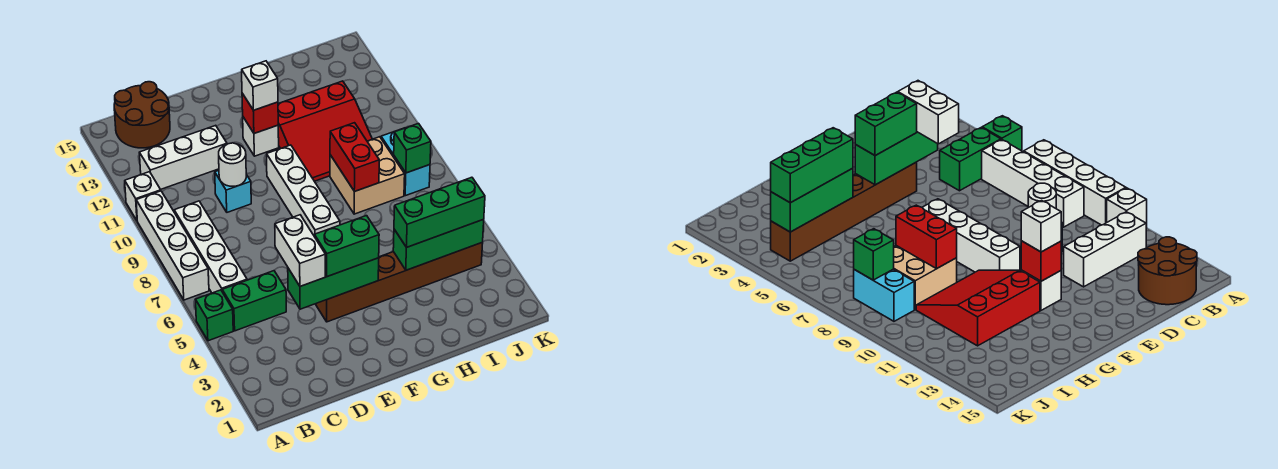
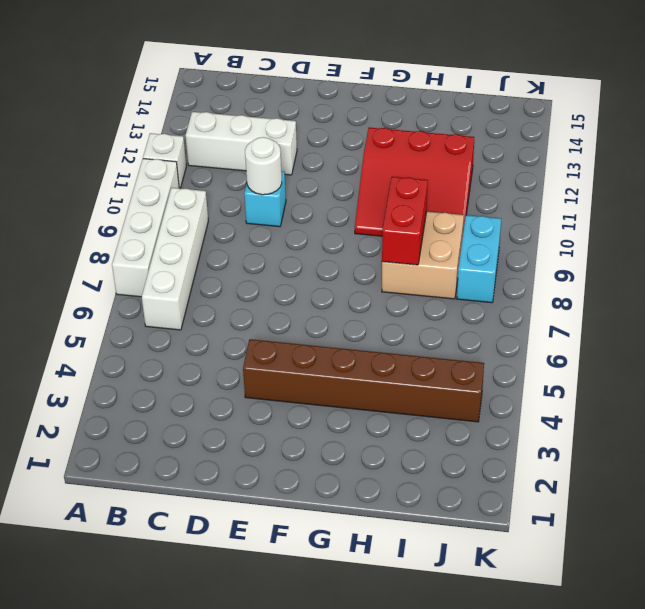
none -> green 1x1 brick [195,290,233,341]
none -> green 1x2 brick [222,271,286,331]
none -> brown 2x2 round brick [114,82,170,148]

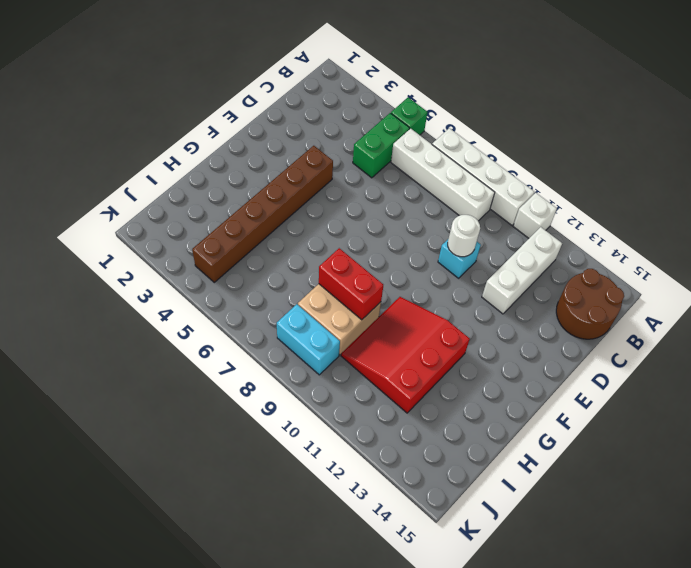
none -> white 1x4 brick [267,145,340,235]
none -> white 1x1 brick [243,117,279,156]
none -> green 1x3 brick [288,258,379,309]

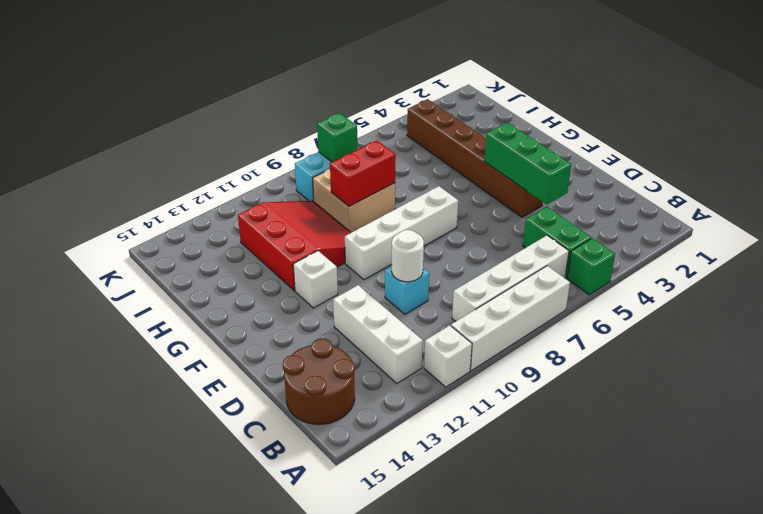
none -> red 1x1 brick [242,93,278,134]
none -> green 1x3 brick [393,220,484,270]
none -> white 1x2 brick [275,215,325,286]

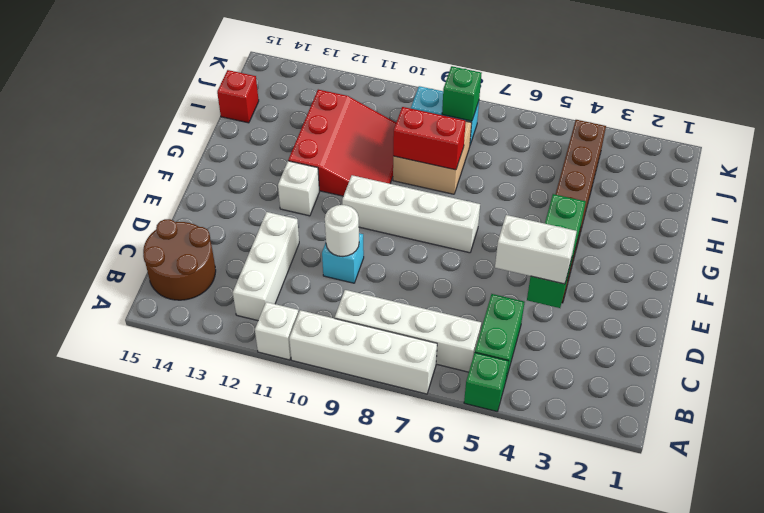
red 1x1 brick [217,70,259,123] -> red 1x1 brick moved to [242,93,278,134]
none -> green 1x3 brick [393,220,484,270]
none -> green 1x2 brick [314,216,379,277]
none -> white 1x1 brick [242,61,278,110]

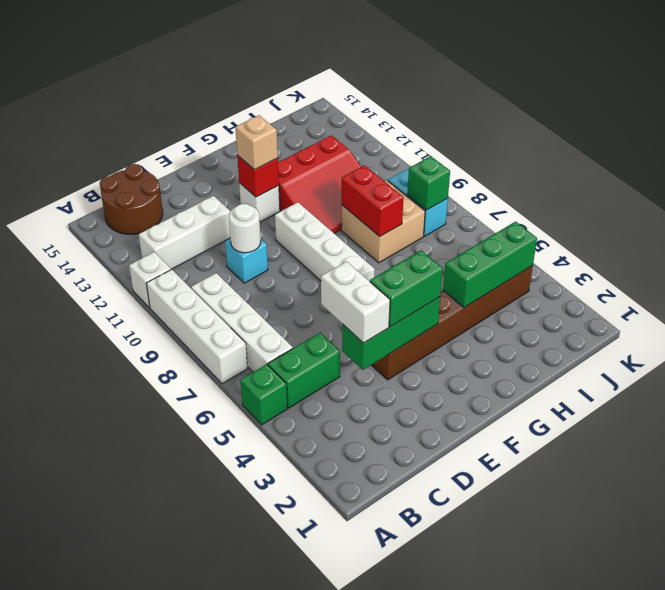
tan 1x1 brick [235,115,278,170] -> white 1x1 brick [242,61,278,110]
none -> green 1x3 brick [394,177,485,247]

